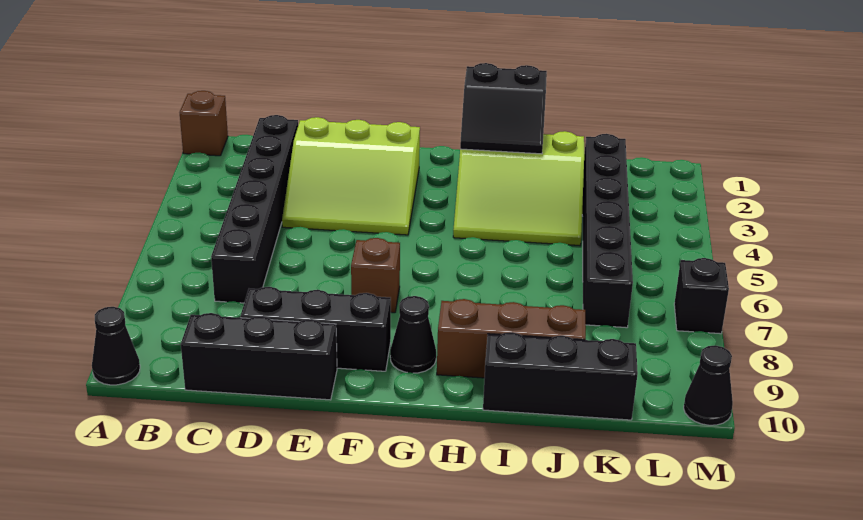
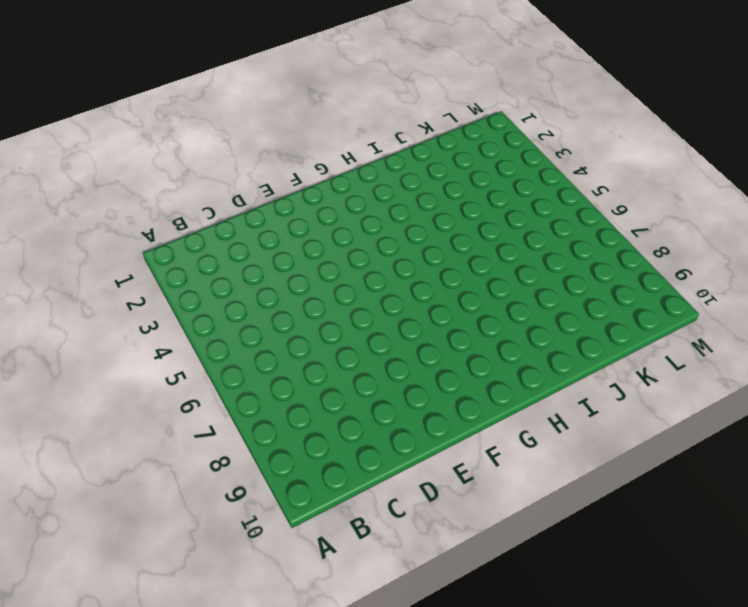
none -> brown 1x1 brick [180,91,228,156]
none -> black 1x1 cone [92,307,140,385]
none -> black 1x6 brick [211,115,298,303]

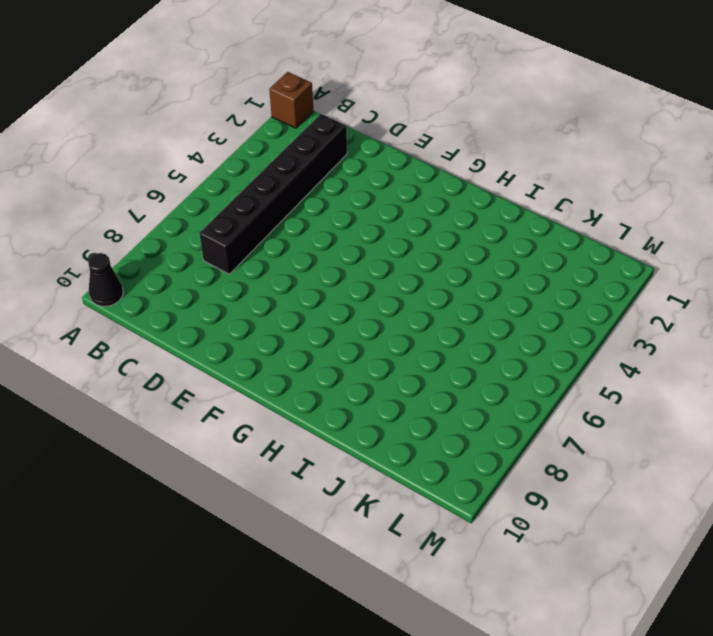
none -> black 1x3 brick [181,313,337,400]
none -> lime 3x3 slope [282,117,420,235]
none -> black 1x3 brick [240,287,391,371]

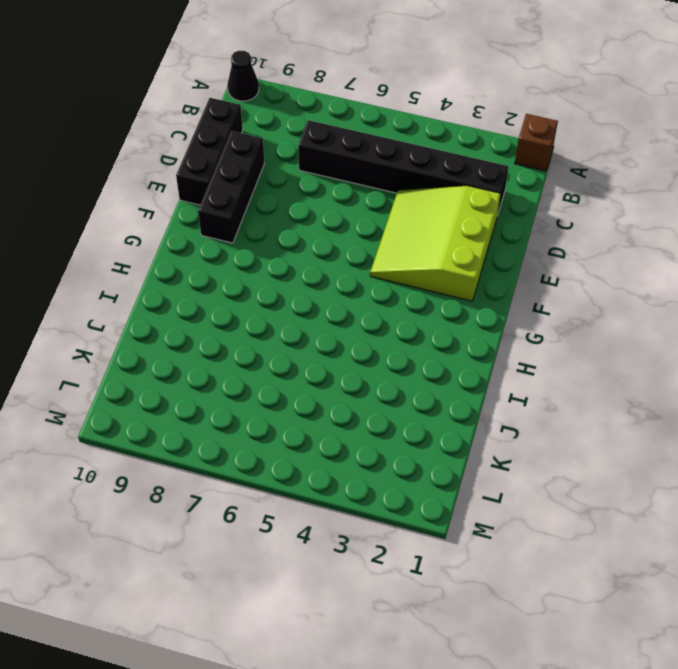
none -> brown 1x1 brick [351,238,400,313]
none -> black 1x1 cone [390,296,436,373]
none -> lime 3x3 slope [453,131,584,245]

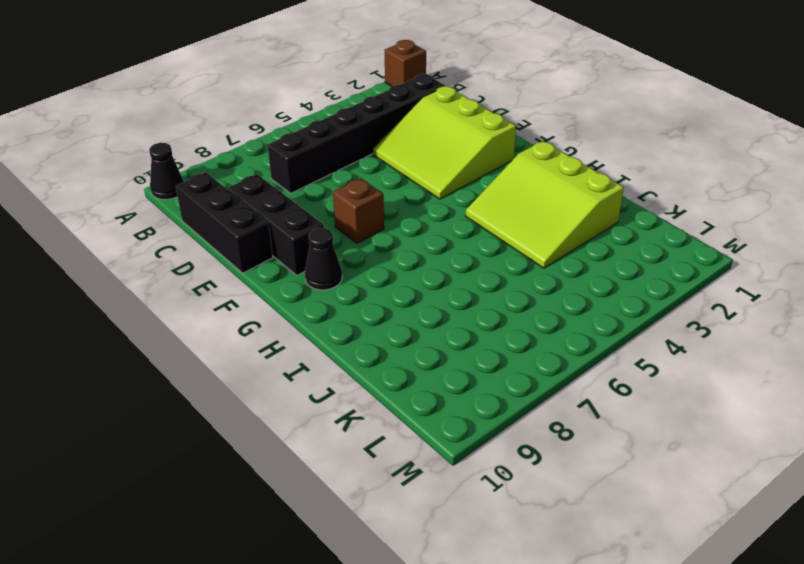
none -> brown 1x3 brick [437,299,586,378]
none -> black 1x3 brick [483,332,638,420]
none -> black 1x6 brick [582,134,633,328]

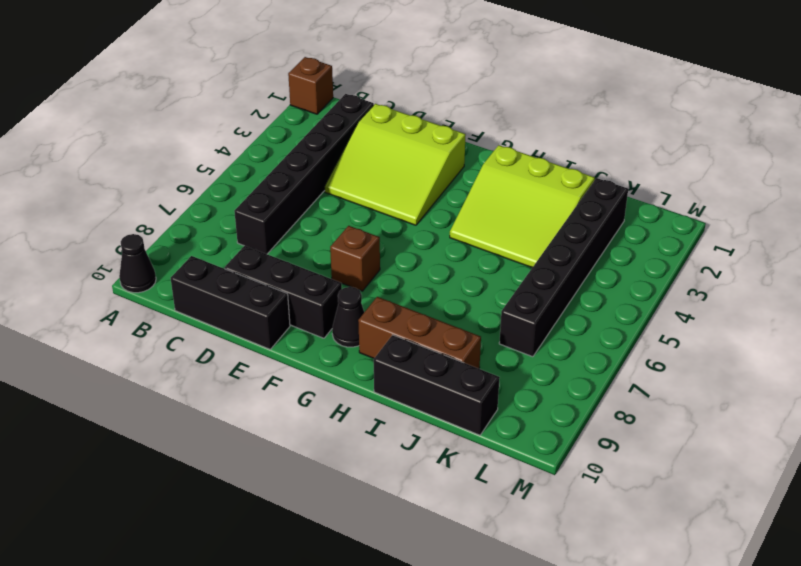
none -> black 1x1 brick [674,258,729,334]
none -> black 1x1 cone [684,345,733,425]
none -> black 2x2 slope [460,63,547,154]

